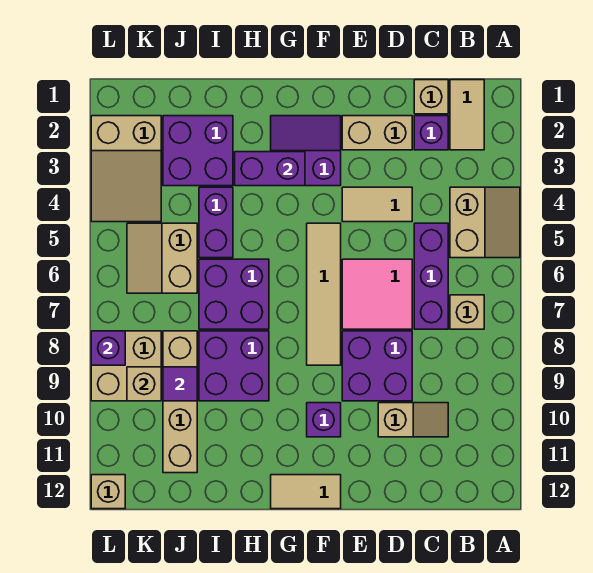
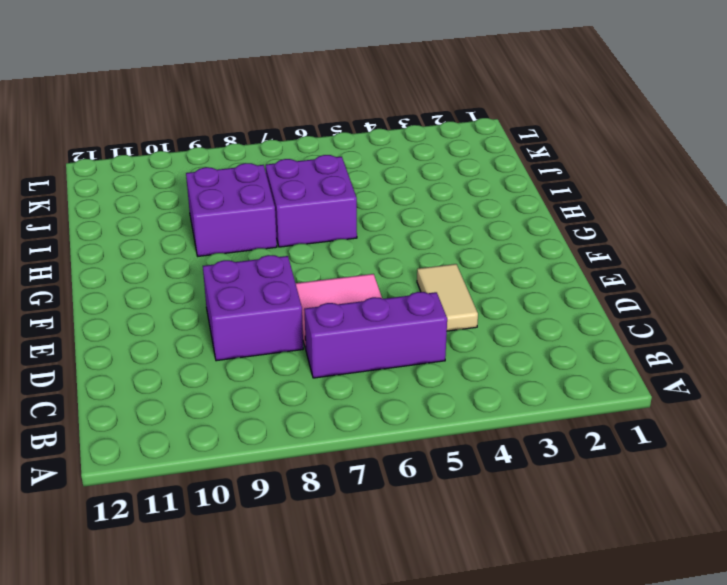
none -> tan 2x2 slope [450,187,520,258]
none -> tan 1x2 tile [450,80,484,150]
none -> tan 1x1 brick [450,295,484,329]

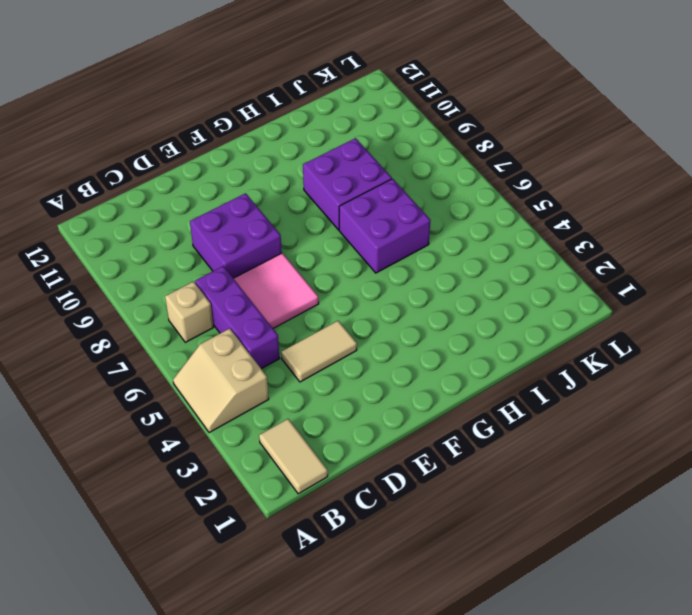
none -> tan 1x1 brick [414,80,448,114]
none -> purple 1x1 brick [414,116,448,150]
none -> tan 1x2 slope [378,403,448,437]

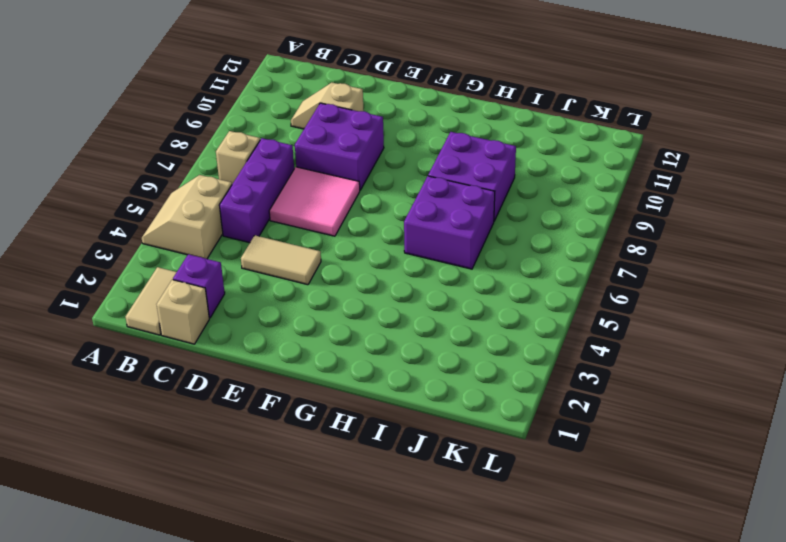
none -> tan 1x2 brick [342,116,412,150]
none -> purple 2x2 slope [271,116,341,186]
none -> tan 1x4 tile [307,223,341,365]

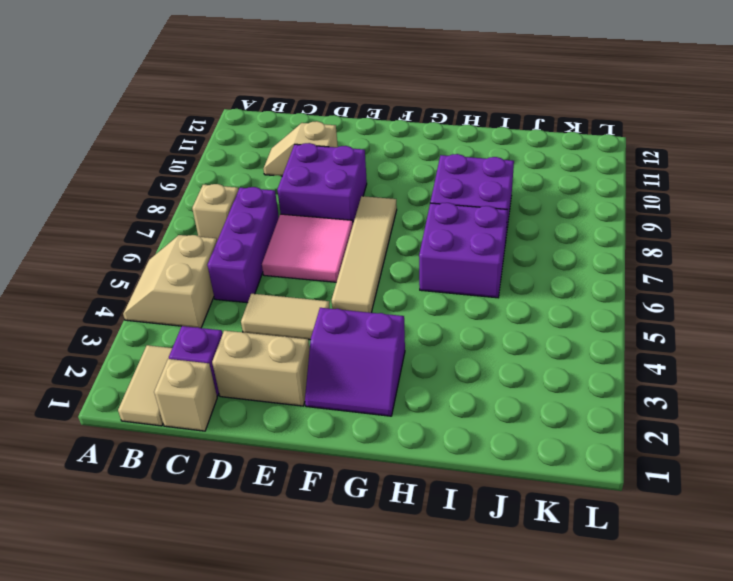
none -> purple 1x1 brick [307,403,341,437]
none -> tan 1x2 tile [271,475,341,509]
none -> purple 2x2 brick [163,116,233,186]

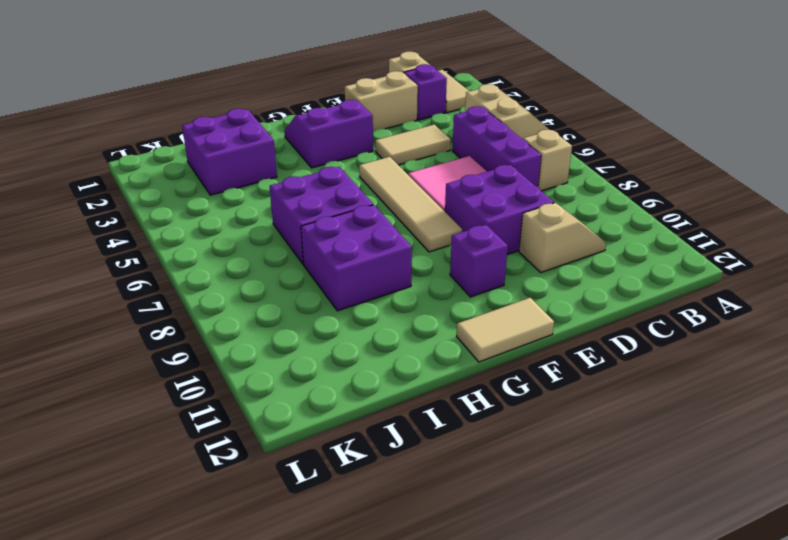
none -> purple 1x2 brick [199,187,233,258]
none -> tan 2x2 slope [127,223,197,293]
none -> tan 1x4 brick [163,331,197,473]

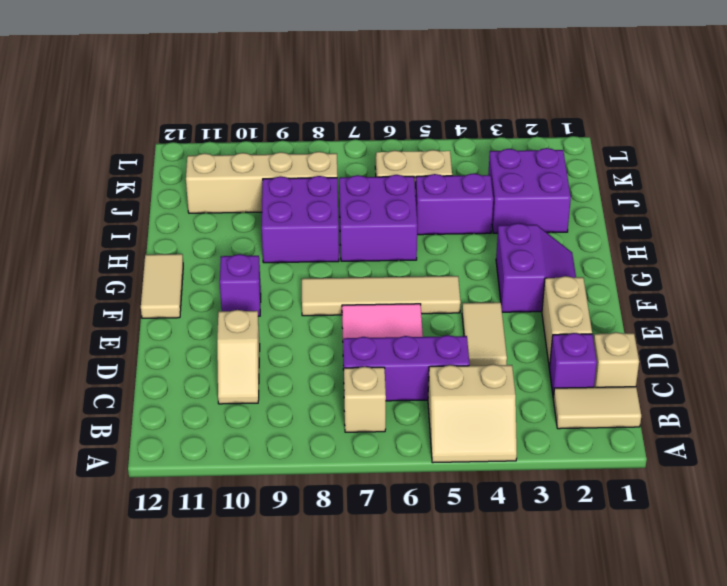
none -> purple 2x2 brick [342,331,412,401]
none -> tan 2x3 slope [91,116,161,222]
none -> tan 2x2 brick [91,331,161,401]

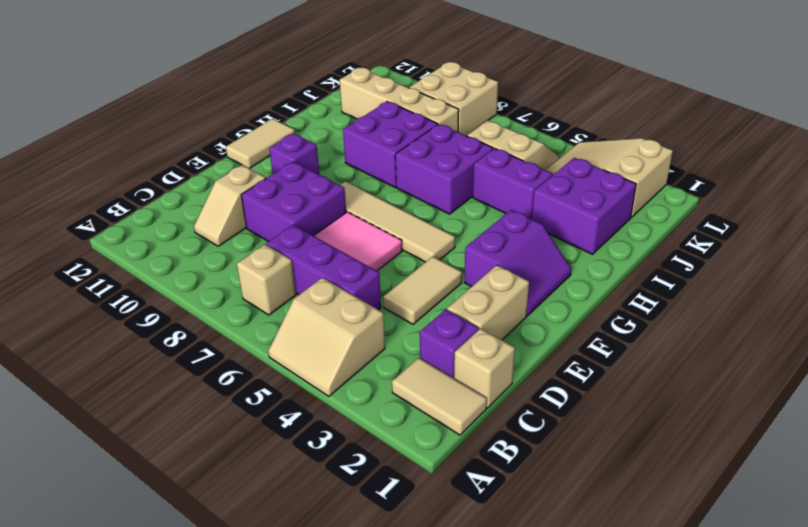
none -> tan 1x1 brick [91,475,125,509]
none -> purple 1x2 brick [235,152,305,186]
none -> purple 1x1 tile [163,367,197,401]

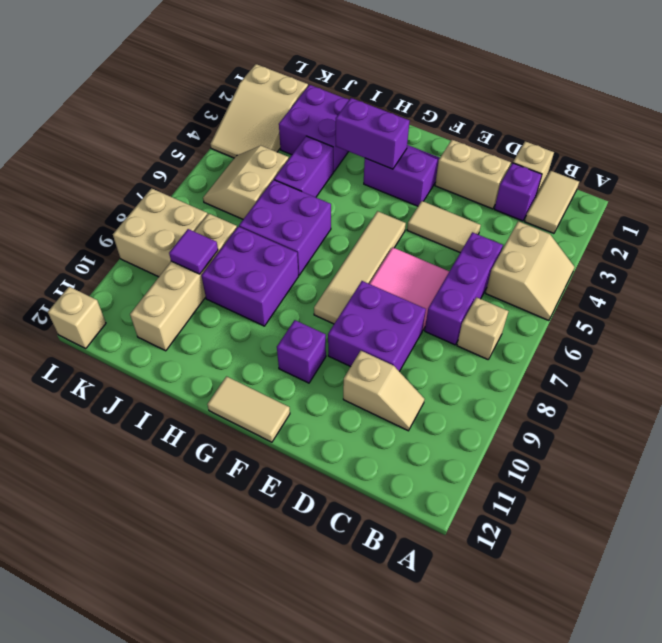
none -> tan 1x1 brick [127,367,161,401]
none -> purple 1x1 brick [91,331,125,365]

